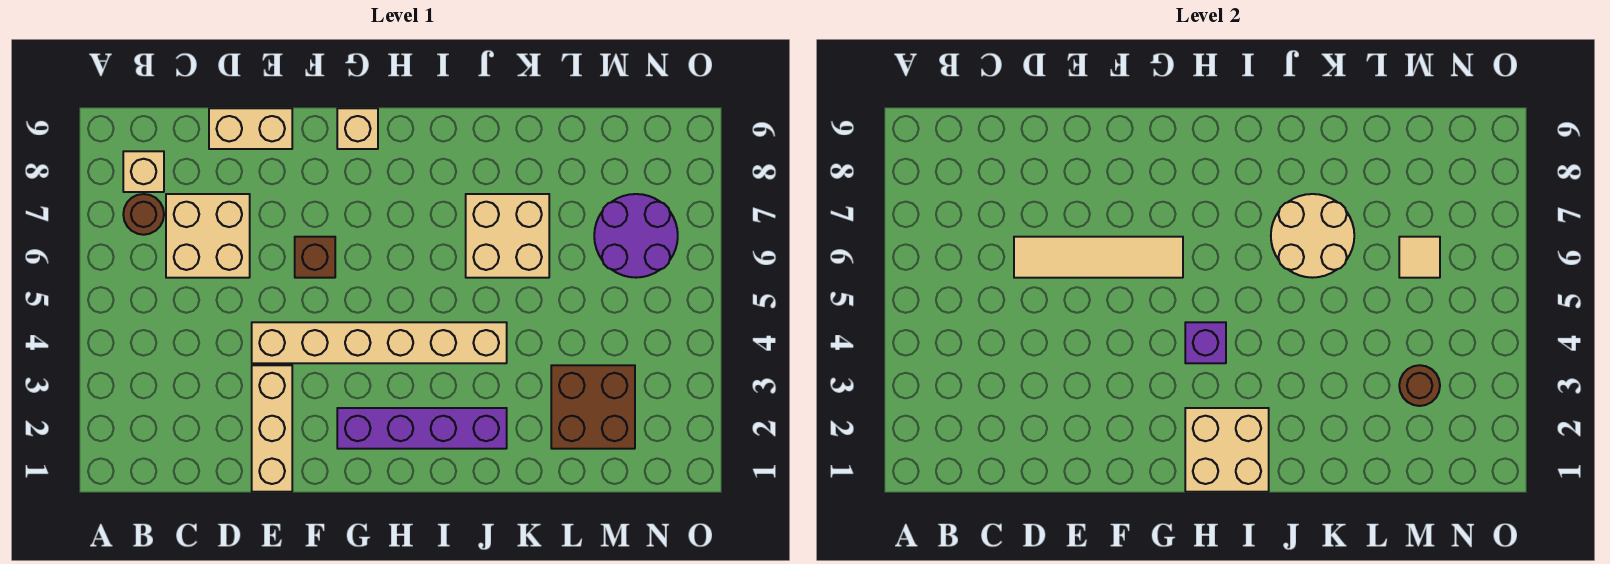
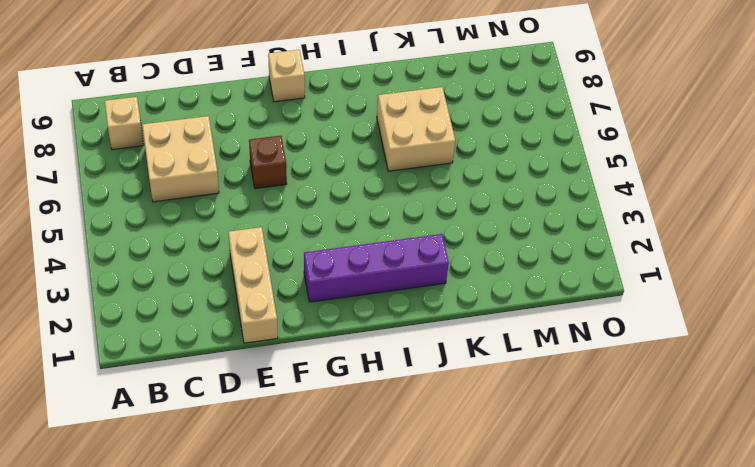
none -> brown 1x1 round brick [123,194,164,235]
none -> tan 1x2 brick [209,108,292,149]
none -> tan 1x6 brick [252,322,507,363]

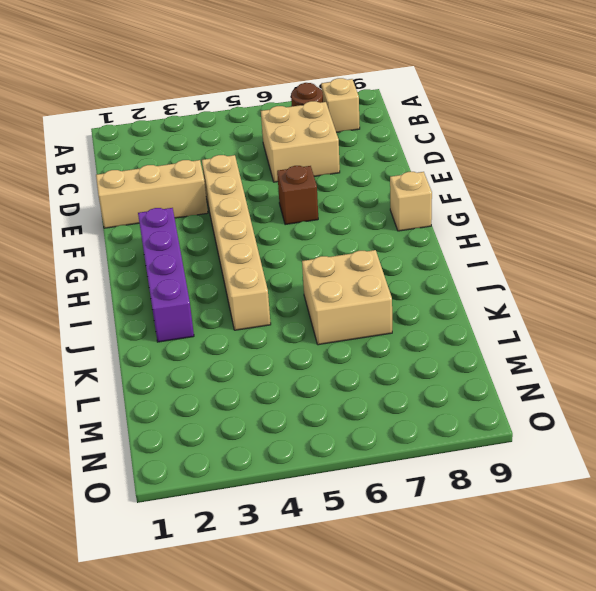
none -> tan 1x2 brick [209,108,292,149]
none -> brown 2x2 brick [551,365,635,449]
none -> purple 2x2 round brick [594,194,678,278]

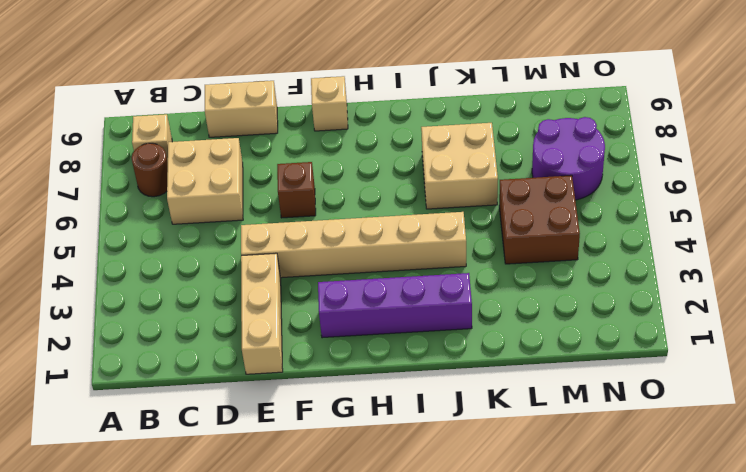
brown 2x2 brick [499,175,580,264] -> brown 2x2 brick moved to [551,365,635,449]
none -> tan 1x4 tile [1014,237,1183,278]
none -> tan 2x2 brick [1185,408,1269,492]
none -> purple 1x1 brick [1185,322,1226,363]

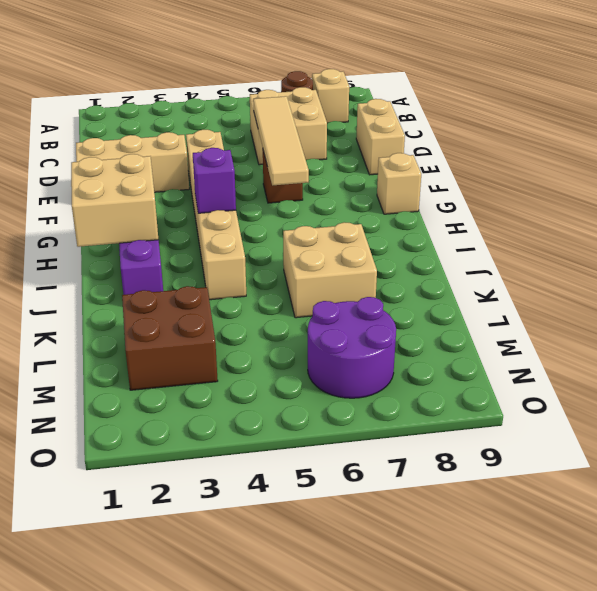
none -> tan 2x2 round brick [1271,194,1354,278]
none -> brown 1x1 round brick [1399,365,1440,406]
none -> tan 1x1 tile [1399,237,1440,278]

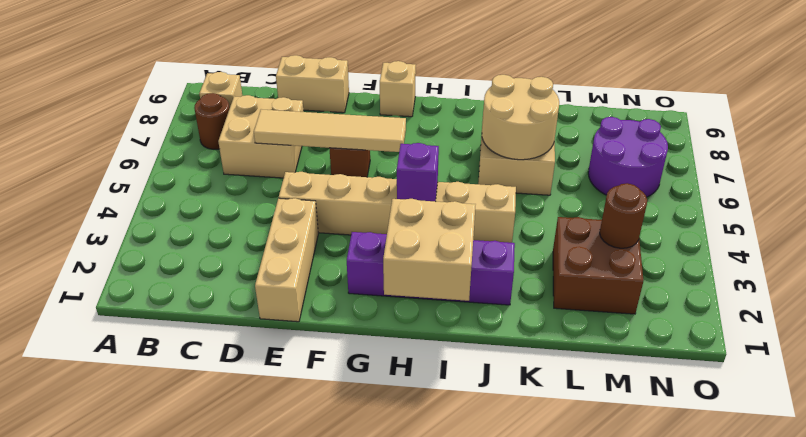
none -> tan 1x1 tile [1399,237,1440,278]

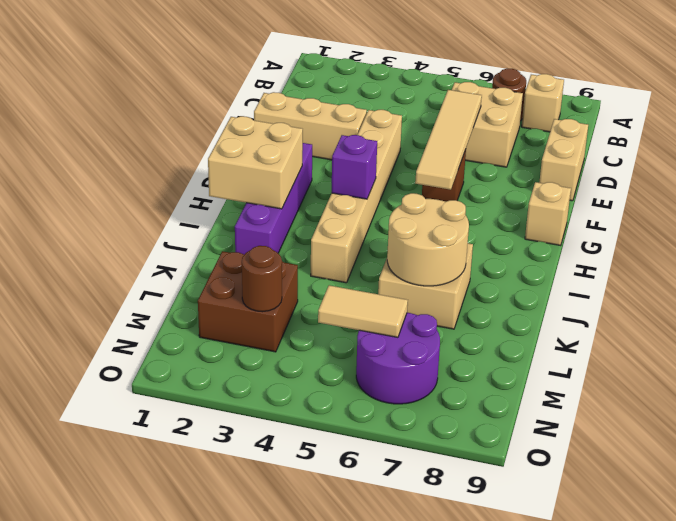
tan 1x2 tile [318,285,408,337] -> tan 1x1 tile [1399,237,1440,278]

